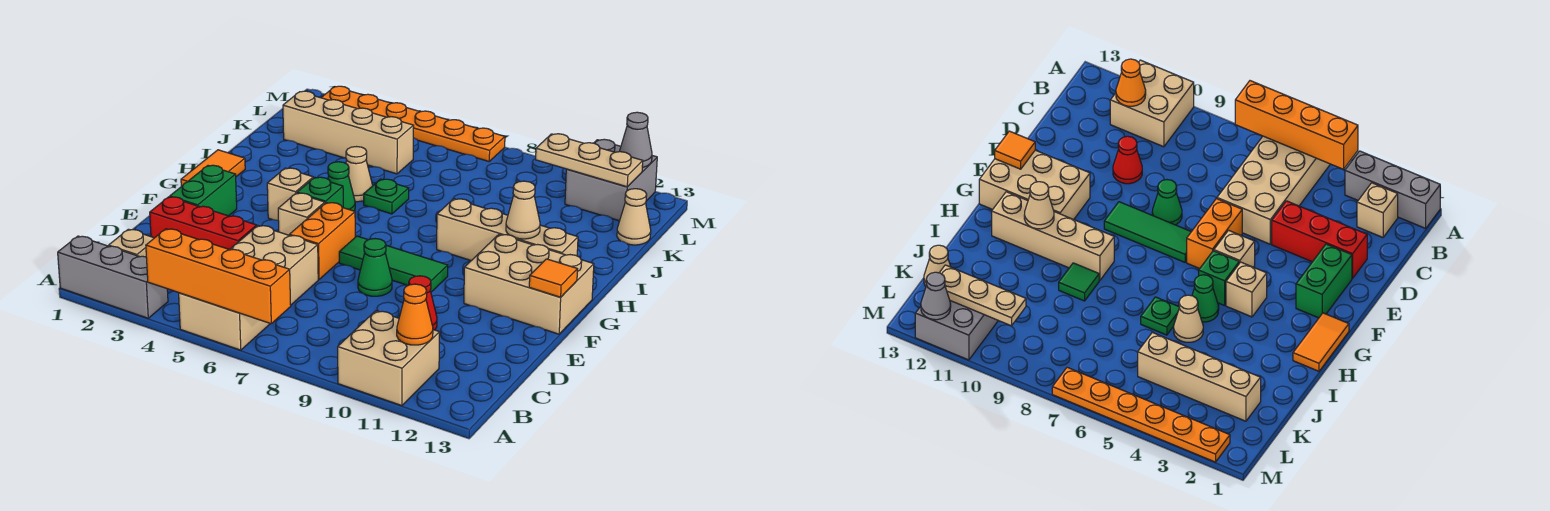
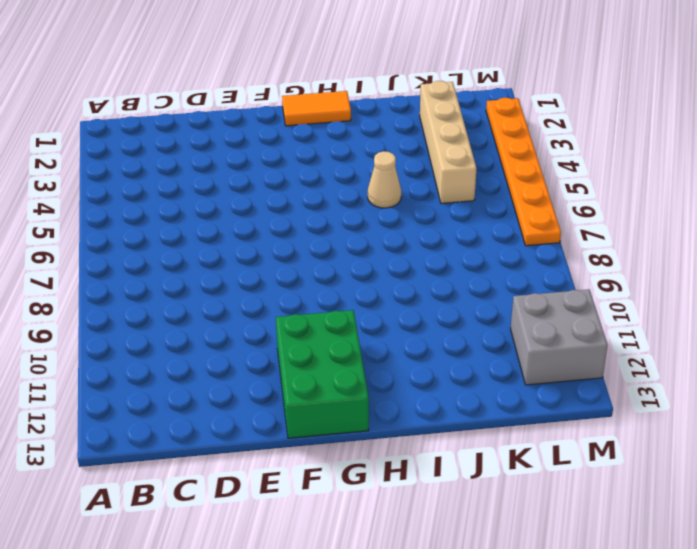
green 2x3 brick [276,310,369,438] -> tan 2x3 brick [464,234,594,334]
none -> grey 1x3 brick [58,236,168,318]
none -> tan 2x4 brick [179,226,318,350]
none -> tan 2x2 brick [338,311,440,406]
none -> tan 1x1 brick [109,229,154,257]

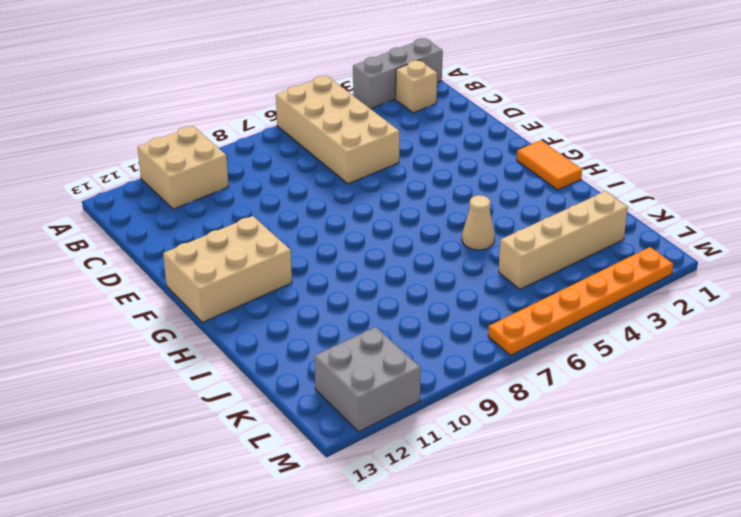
none -> red 1x3 brick [150,197,257,250]
none -> red 1x1 cone [409,276,437,330]
none -> green 1x2 brick [170,165,237,216]
none -> orange 1x2 brick [289,203,355,280]

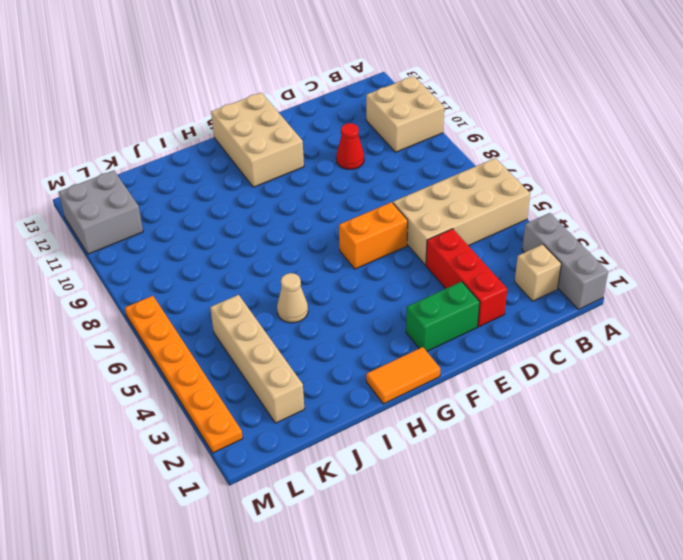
none -> green 1x1 cone [358,239,392,296]
none -> tan 1x1 brick [278,193,325,235]
none -> green 1x3 tile [339,236,448,292]
none -> tan 1x1 brick [267,168,313,220]

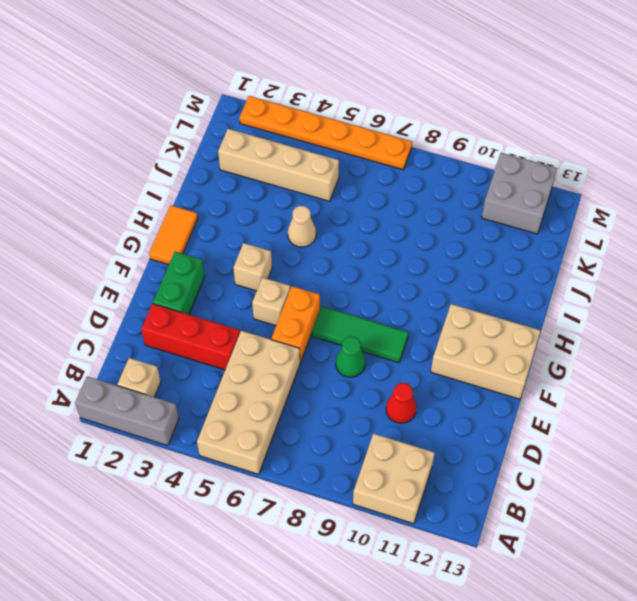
none -> green 1x1 brick [297,177,343,208]
none -> green 1x1 cone [328,162,355,211]
none -> tan 1x4 brick [437,199,578,261]
none -> green 1x1 plate [364,179,409,214]

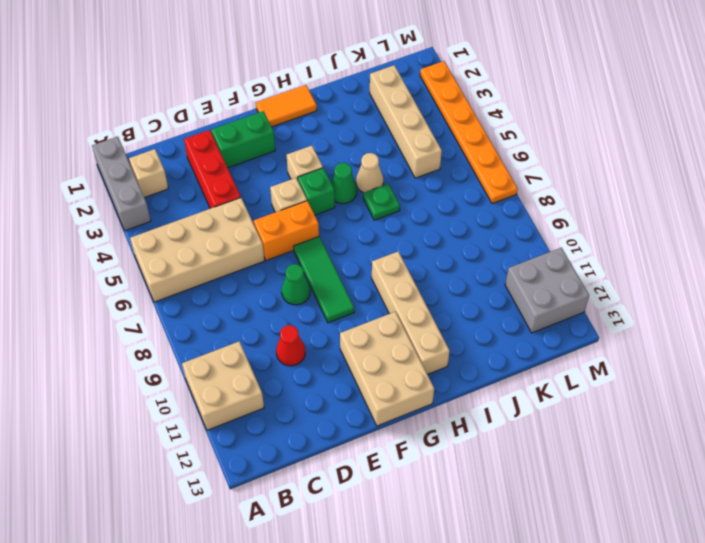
none -> green 1x1 tile [1059,263,1099,301]
none -> tan 1x1 cone [617,189,651,245]
none -> orange 1x4 brick [146,229,291,324]
none -> orange 1x1 cone [397,284,433,345]

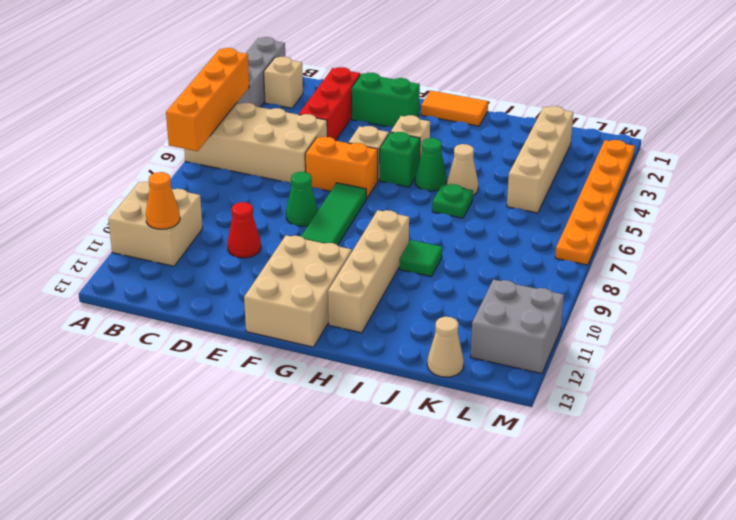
none -> orange 1x1 tile [529,259,577,297]
none -> tan 1x1 cone [506,181,540,239]
none -> tan 1x3 plate [536,134,643,187]
none -> grey 1x1 cone [619,112,652,167]

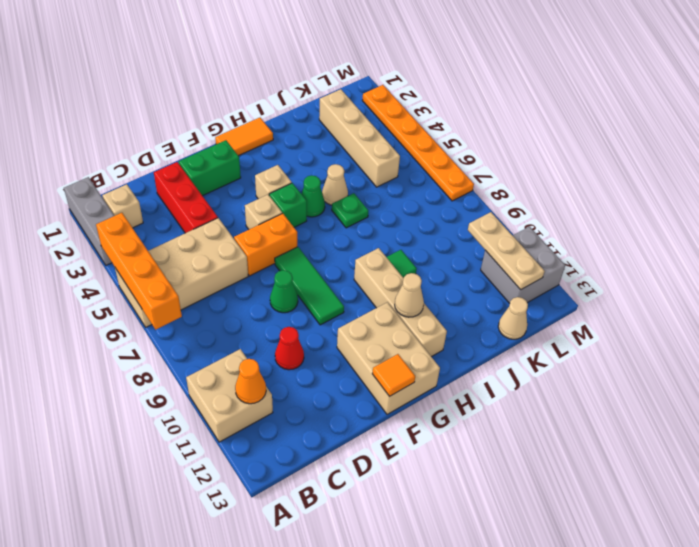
none -> grey 1x1 cone [619,112,652,167]

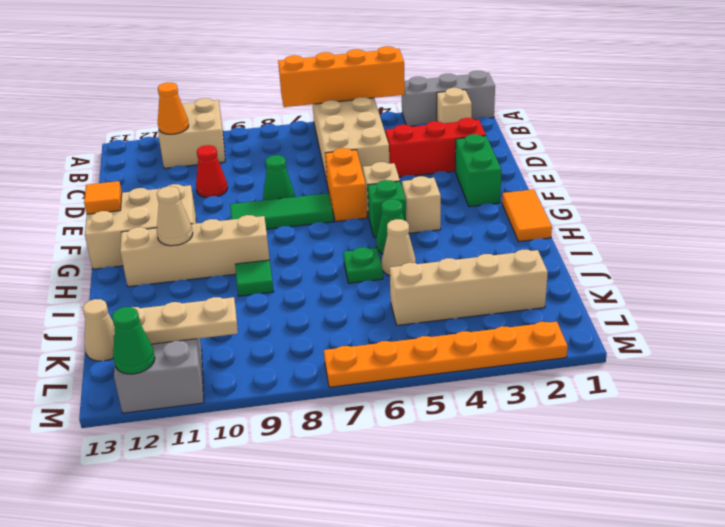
green 1x1 cone [112,307,155,374] -> grey 1x1 cone [619,112,652,167]

